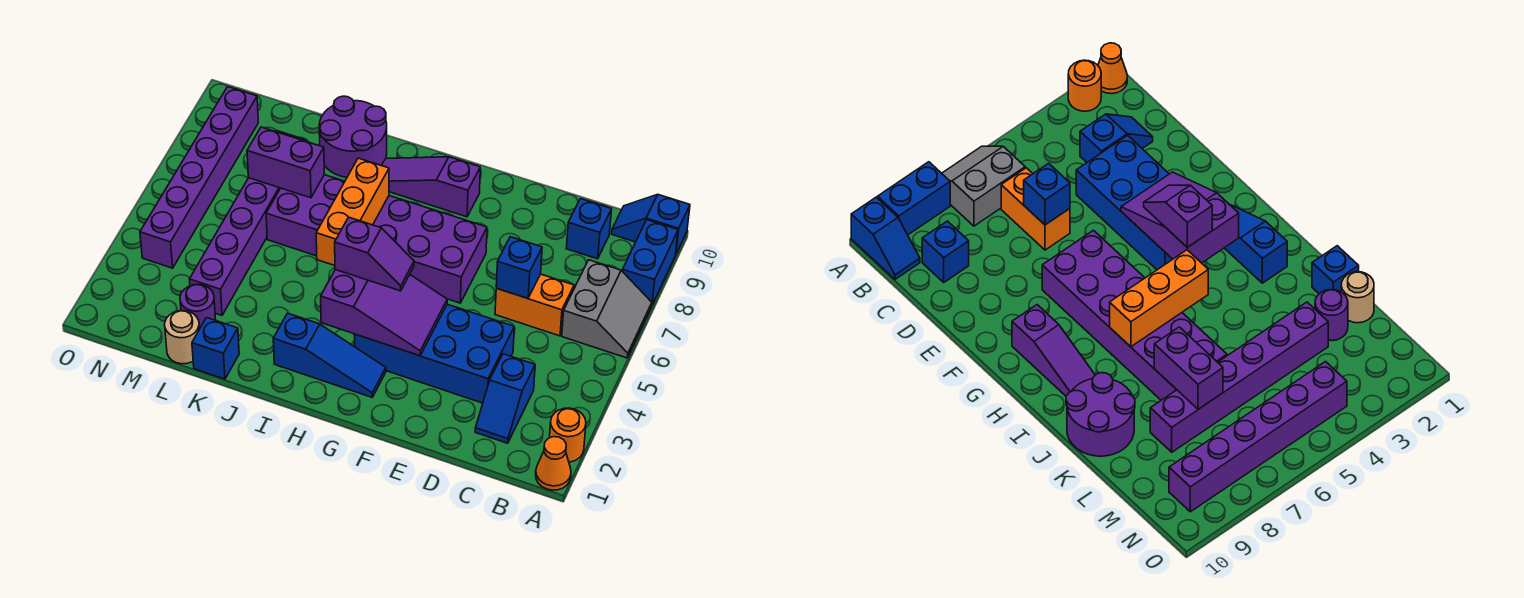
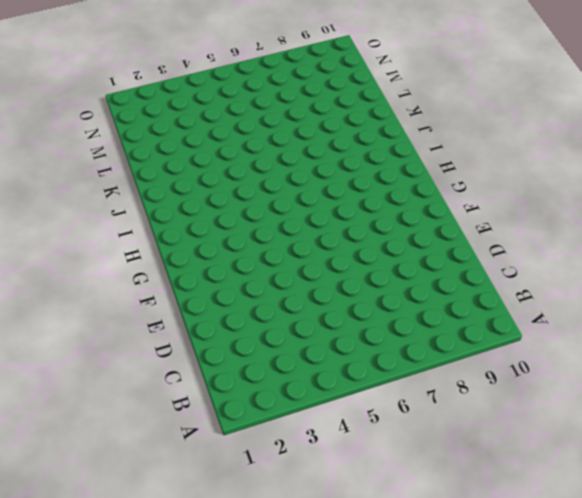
none -> orange 1x1 cone [536,437,571,490]
none -> orange 1x1 round brick [550,408,586,462]
none -> grey 2x2 slope [562,260,652,358]

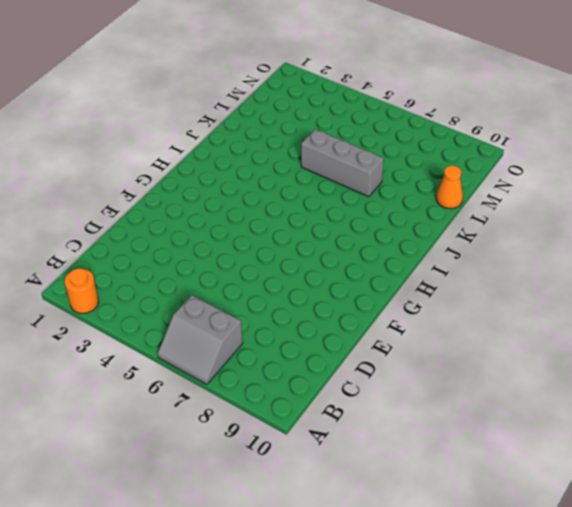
grey 1x3 brick [301,129,384,197] -> purple 2x6 brick [266,175,487,303]
orange 1x1 cone [436,166,463,209] -> orange 1x1 cone moved to [536,437,571,490]
none -> blue 1x2 brick [622,220,678,305]
none -> blue 1x2 slope [612,195,690,255]
none -> blue 1x2 slope [475,354,535,443]

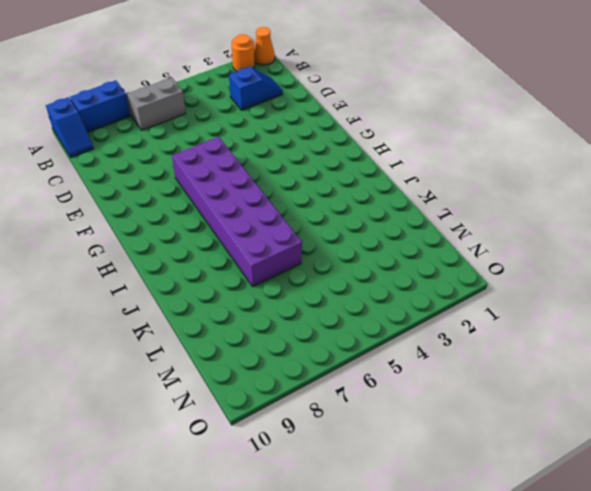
none -> orange 1x2 brick [495,274,574,336]
none -> blue 1x1 brick [566,199,612,259]
none -> blue 2x4 brick [355,304,514,403]

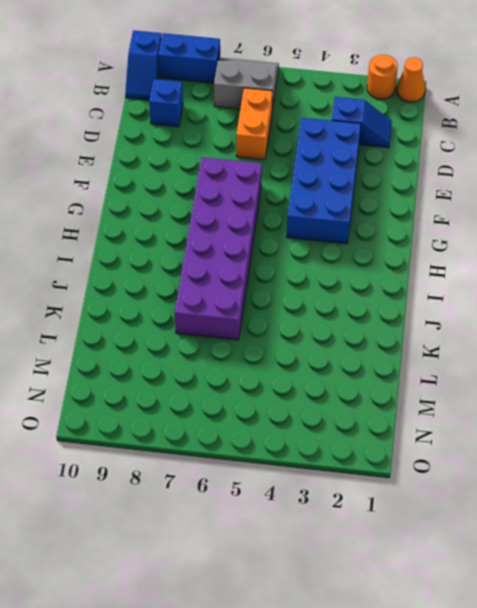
none -> blue 1x3 slope [273,313,386,397]
none -> purple 1x3 slope [381,157,480,217]
none -> purple 2x2 round brick [319,96,387,177]

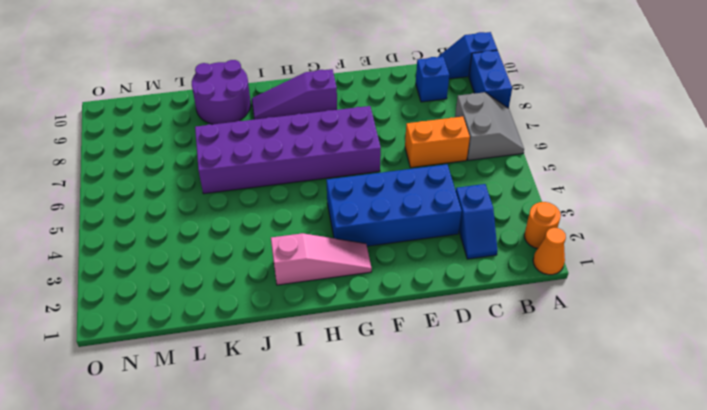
pink 1x3 slope [271,233,372,285] -> blue 1x3 slope [273,313,386,397]
none -> blue 1x1 brick [192,318,239,379]
none -> tan 1x1 round brick [165,311,199,364]
none -> purple 1x1 round brick [180,284,216,329]

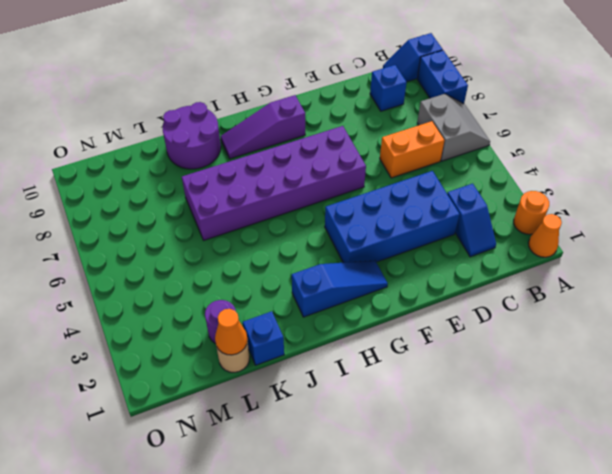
orange 1x1 cone [215,309,247,355] -> none
none -> purple 1x6 brick [189,130,306,315]
none -> purple 1x6 brick [140,87,258,268]
none -> blue 1x1 brick [496,237,542,298]

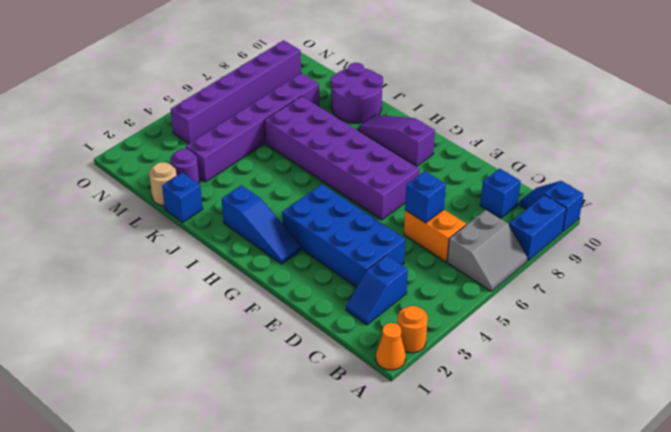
none -> purple 2x3 slope [321,270,447,356]
none -> orange 1x3 brick [316,158,389,265]
none -> purple 1x2 brick [247,127,324,198]

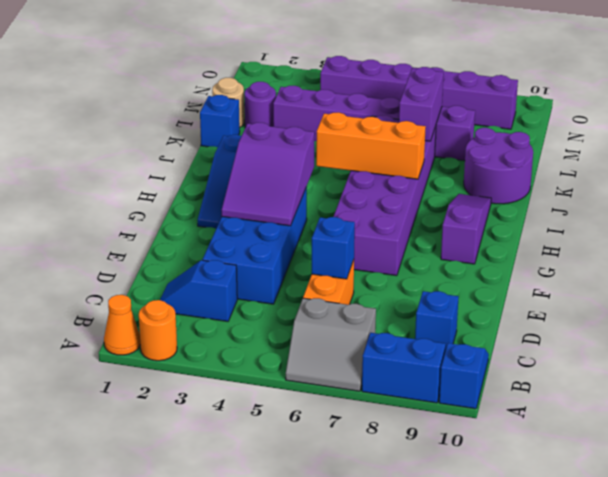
none -> purple 1x2 slope [335,217,414,291]

